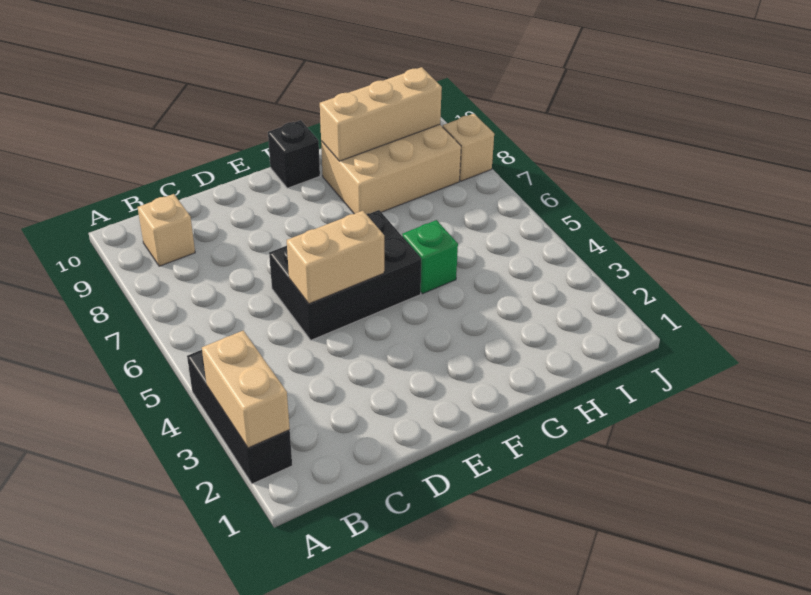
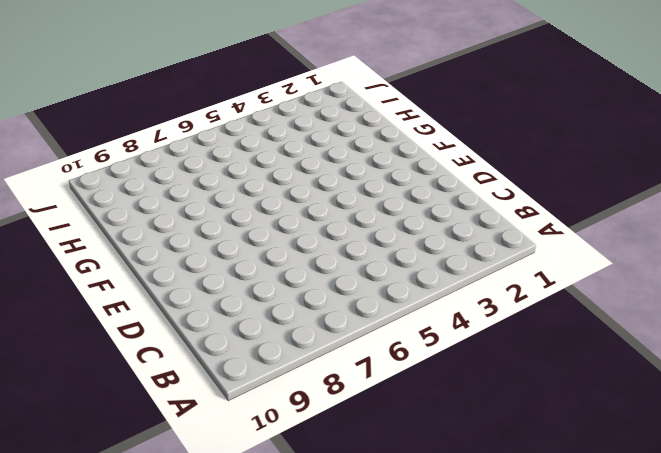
none -> black 1x3 brick [187,350,292,484]
none -> tan 1x1 brick [138,194,195,266]

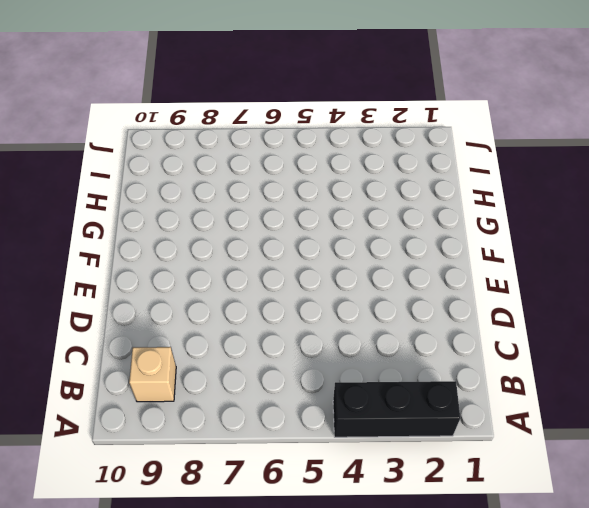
none -> black 2x3 brick [269,210,421,340]
none -> black 1x1 brick [268,120,320,188]

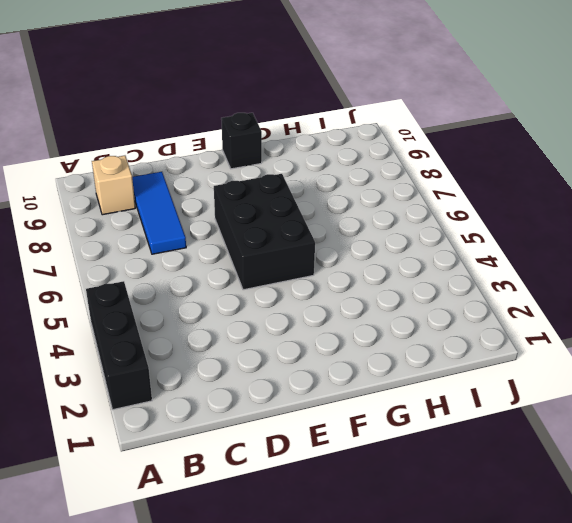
blue 1x3 tile [132,172,186,254] -> none
black 2x3 brick [214,174,315,290] -> black 2x3 brick turned to [269,210,421,340]
none -> green 1x1 brick [402,220,458,294]
none -> tan 2x3 brick [321,125,461,214]

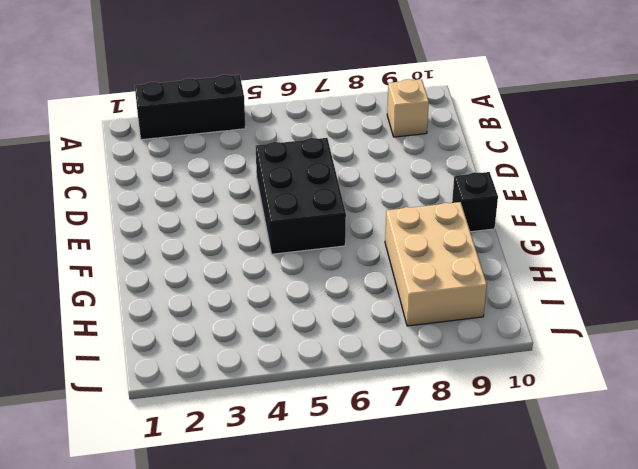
none -> green 1x1 brick [402,220,458,294]
none -> tan 1x1 brick [443,114,494,181]

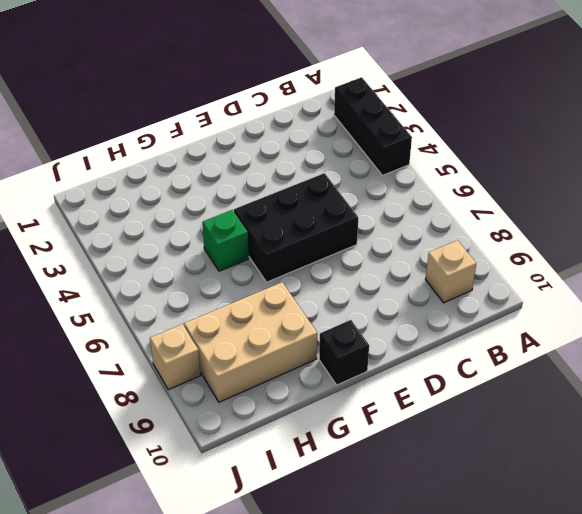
none -> tan 1x2 brick [202,331,290,448]
none -> tan 1x2 brick [287,211,384,304]

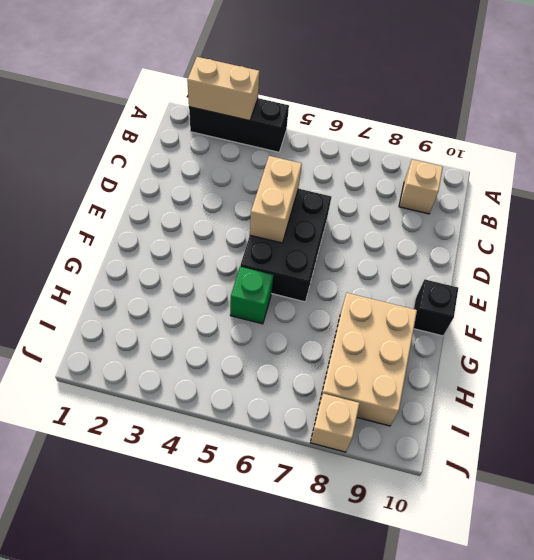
none -> tan 1x3 brick [320,67,442,161]

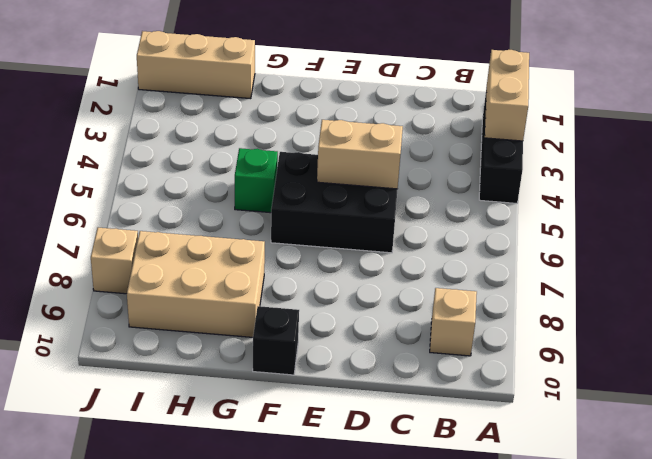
tan 1x3 brick [137,31,255,99] -> tan 1x3 brick moved to [320,67,442,161]

